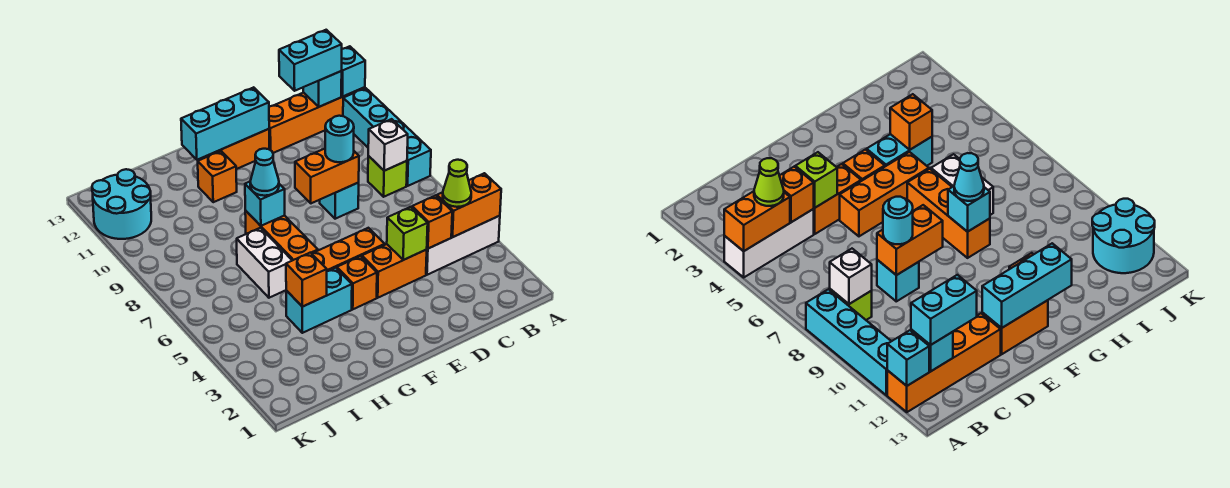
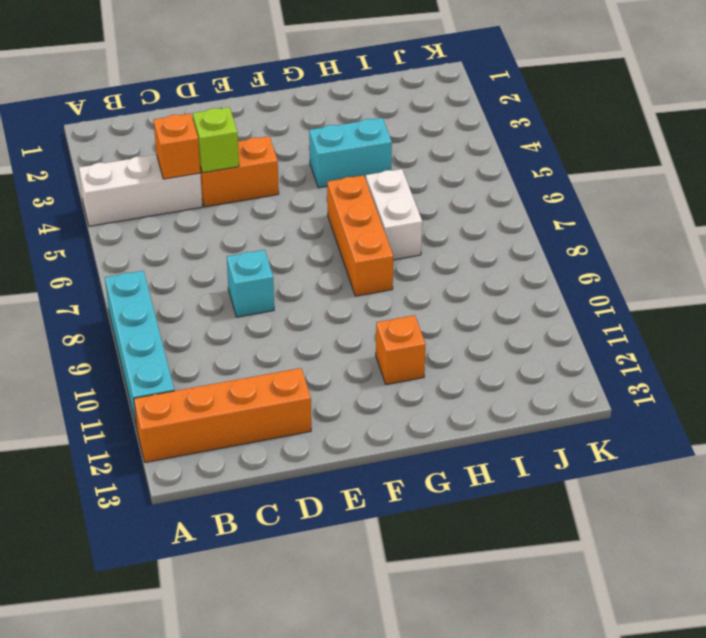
none -> lime 1x1 brick [368,156,407,197]
none -> orange 1x3 brick [312,228,385,271]
none -> orange 1x2 brick [207,129,269,169]

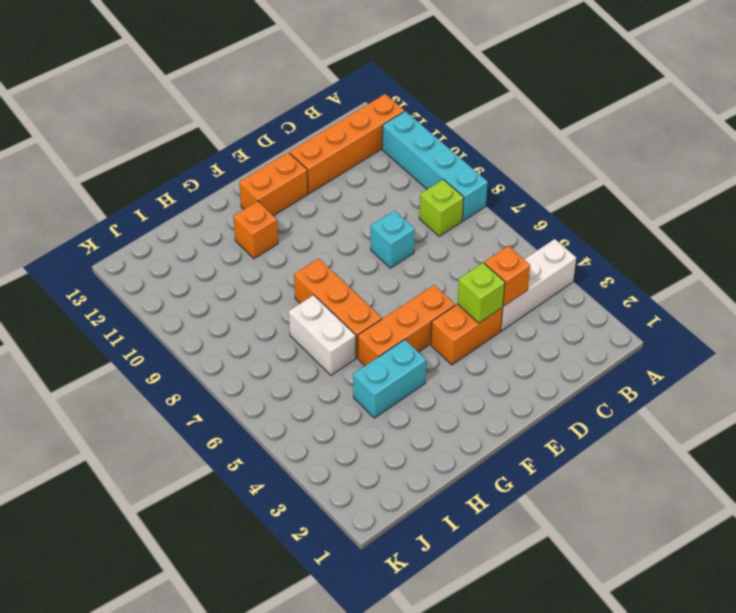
none -> orange 1x1 brick [337,256,377,309]
none -> cyan 2x2 round brick [92,169,151,239]
none -> orange 1x2 brick [437,173,501,237]

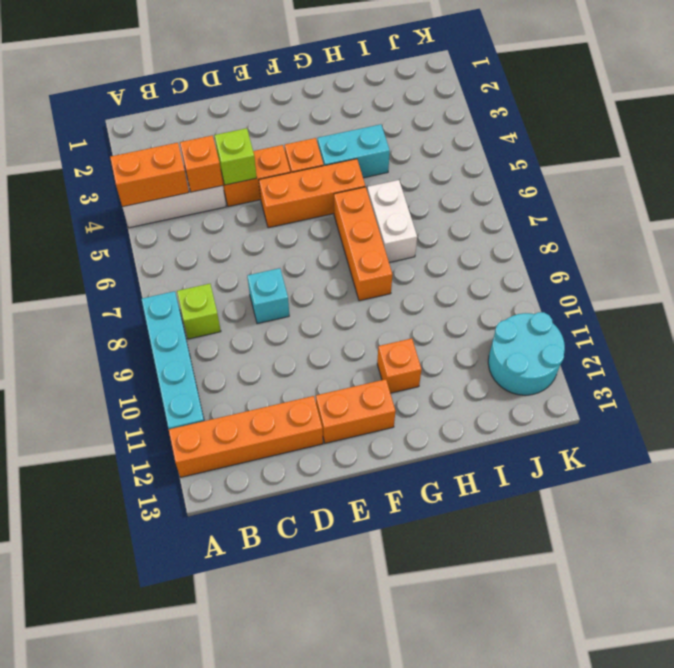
none -> cyan 1x1 brick [341,46,365,97]
none -> white 1x1 brick [368,119,408,171]
none -> cyan 1x1 brick [303,71,342,107]

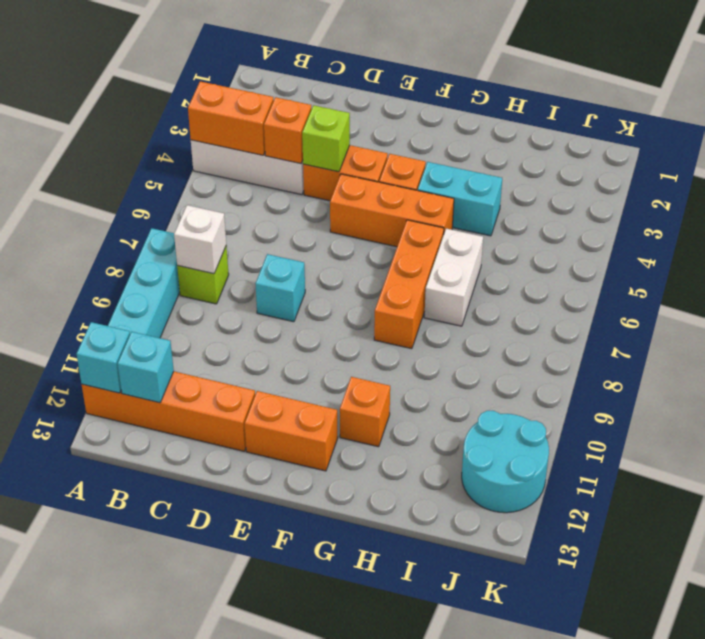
none -> orange 1x2 brick [295,149,359,203]
none -> cyan 1x3 brick [181,87,269,160]
none -> cyan 1x1 brick [245,182,285,226]

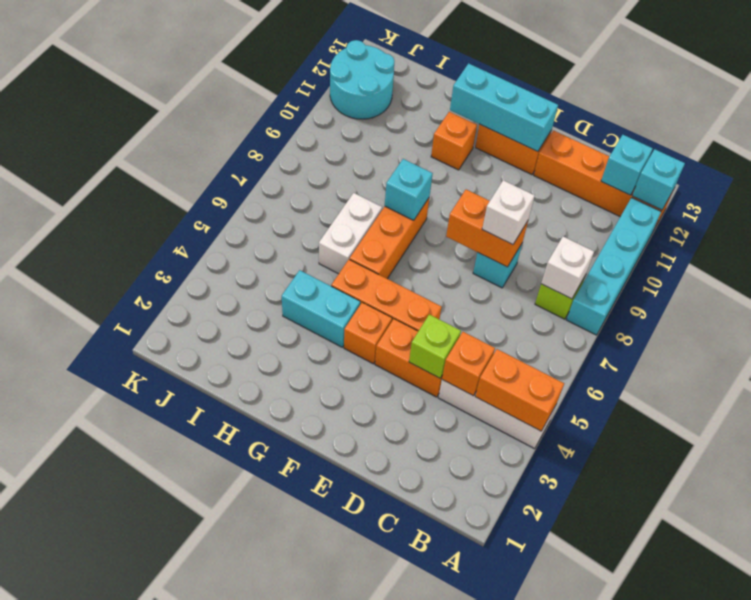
white 1x1 brick [482,180,535,245] -> cyan 1x1 round brick [325,116,354,162]
none -> orange 1x1 brick [286,253,327,307]
none -> lime 1x1 cone [443,160,471,207]
none -> cyan 1x2 brick [279,30,342,91]

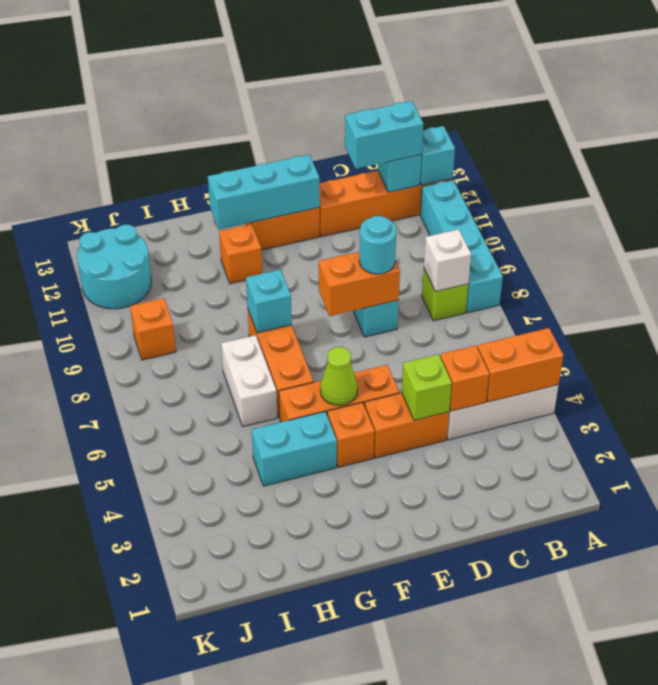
lime 1x1 cone [320,347,358,405] -> lime 1x1 cone moved to [443,160,471,207]
orange 1x1 brick [130,298,176,360] -> orange 1x1 brick moved to [286,253,327,307]
none -> cyan 1x1 cone [250,149,279,196]

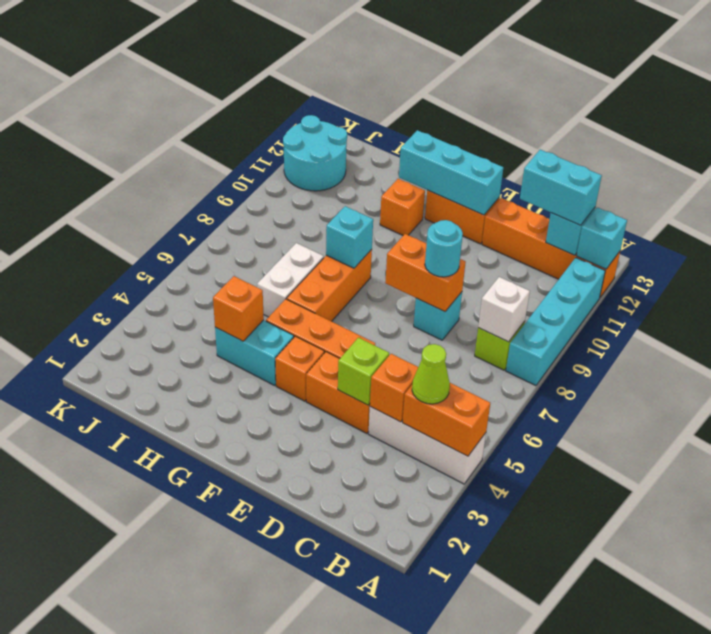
none -> cyan 1x1 cone [250,149,279,196]

